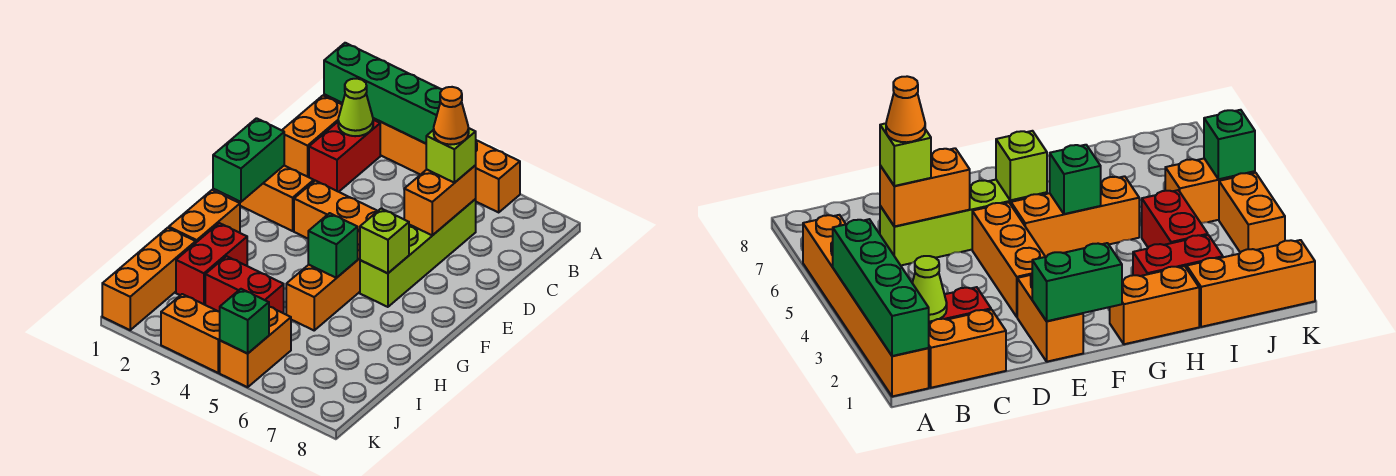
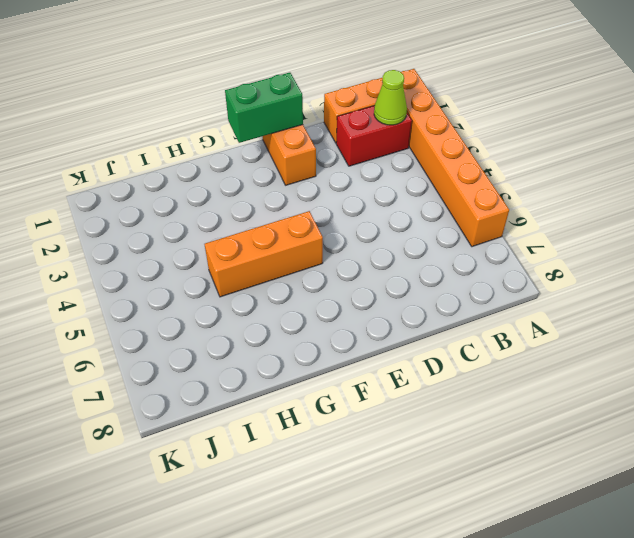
none -> lime 1x4 brick [360,199,476,307]
none -> orange 1x3 brick [294,181,377,238]
none -> orange 1x2 brick [169,190,240,242]

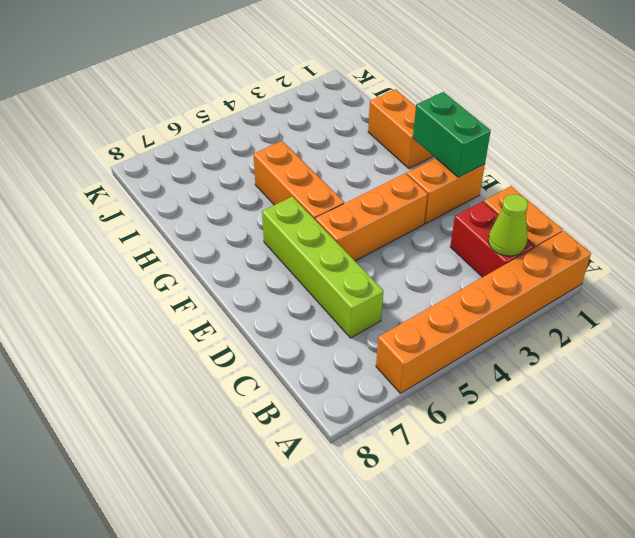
none -> red 1x2 brick [176,223,247,305]
none -> orange 1x3 brick [102,228,196,330]
none -> red 1x2 brick [205,256,284,313]

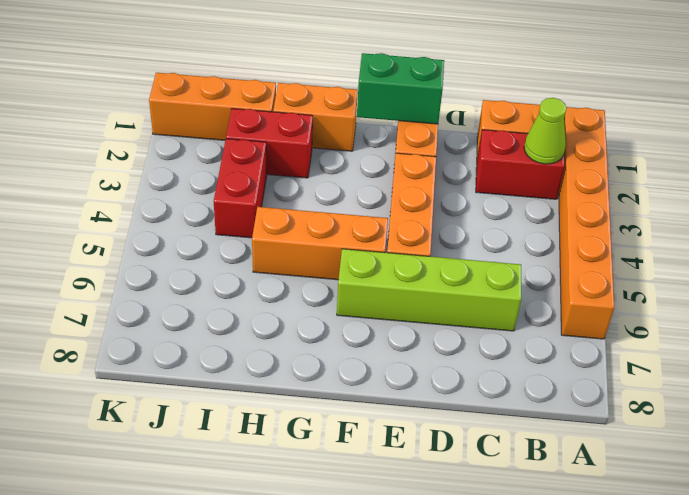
none -> orange 1x2 brick [220,307,291,387]
none -> orange 1x2 brick [161,294,220,373]
none -> green 1x4 brick [324,43,442,143]

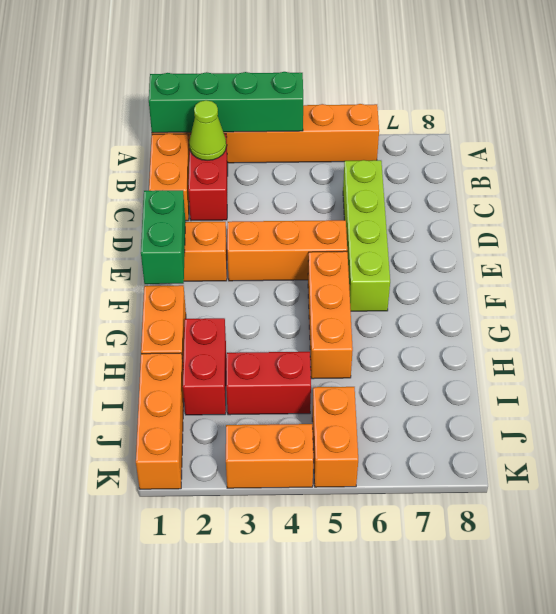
none -> orange 1x2 brick [404,166,476,235]
none -> lime 1x1 brick [360,209,409,273]
none -> green 1x1 brick [308,213,358,278]

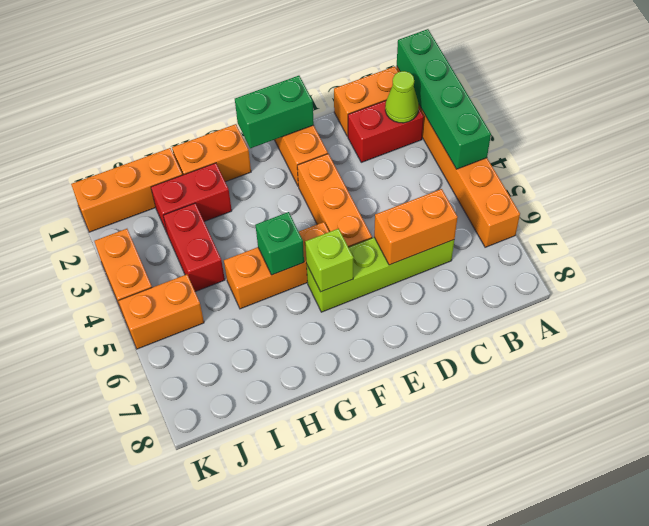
none -> green 1x1 brick [220,289,269,354]
none -> lime 1x1 brick [426,128,476,183]
none -> orange 1x1 cone [434,87,469,145]

